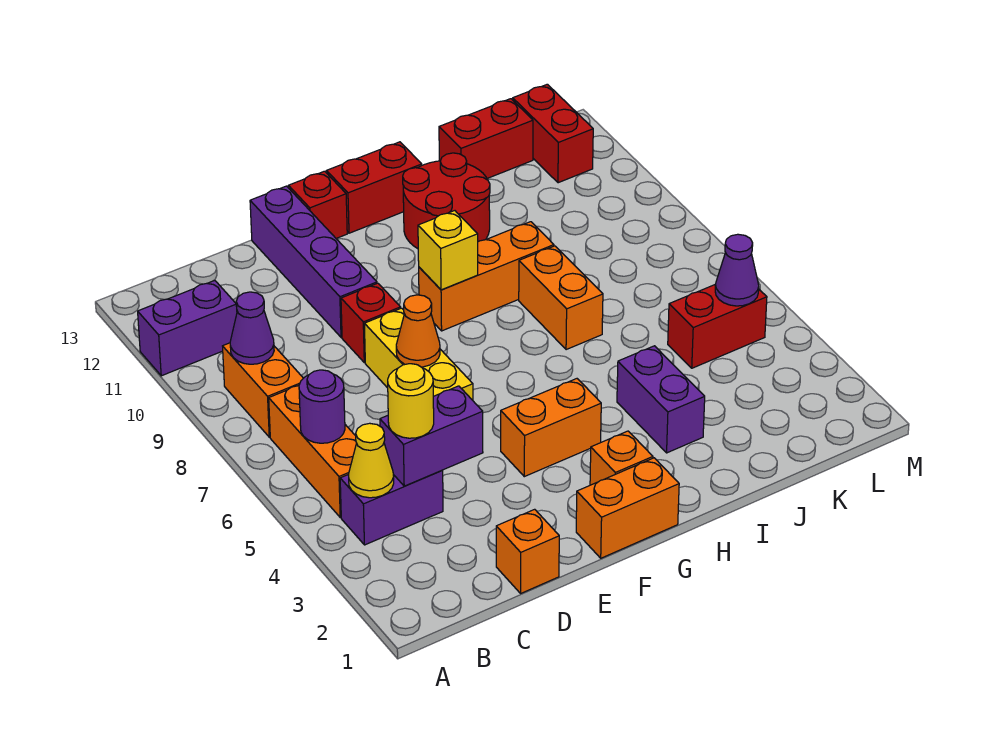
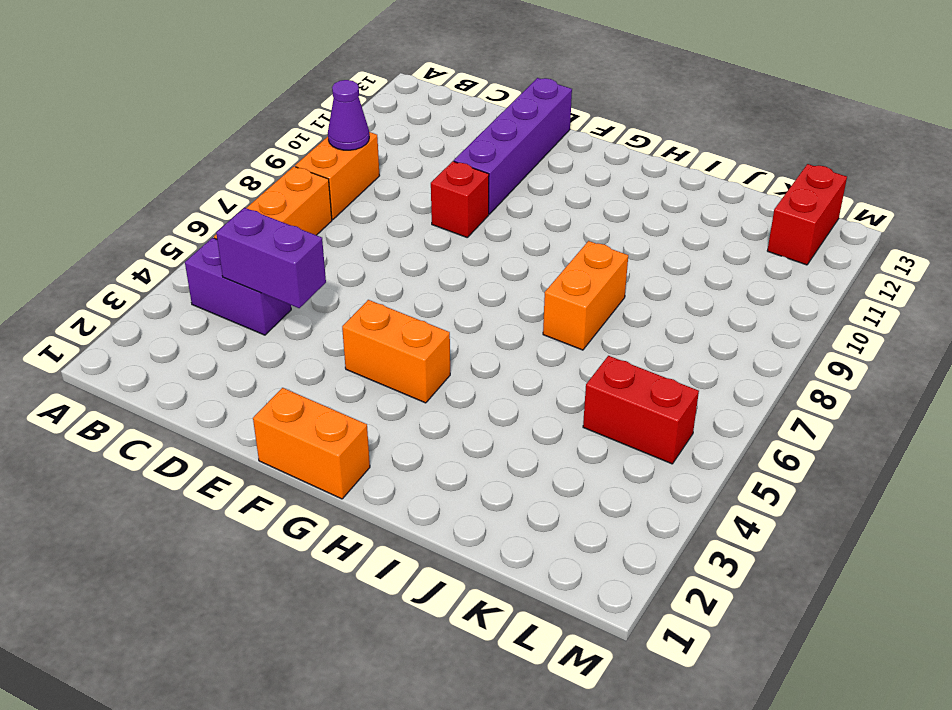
none -> purple 1x2 brick [138,281,237,376]
none -> orange 1x1 brick [496,509,559,593]
none -> yellow 1x3 brick [364,308,473,400]

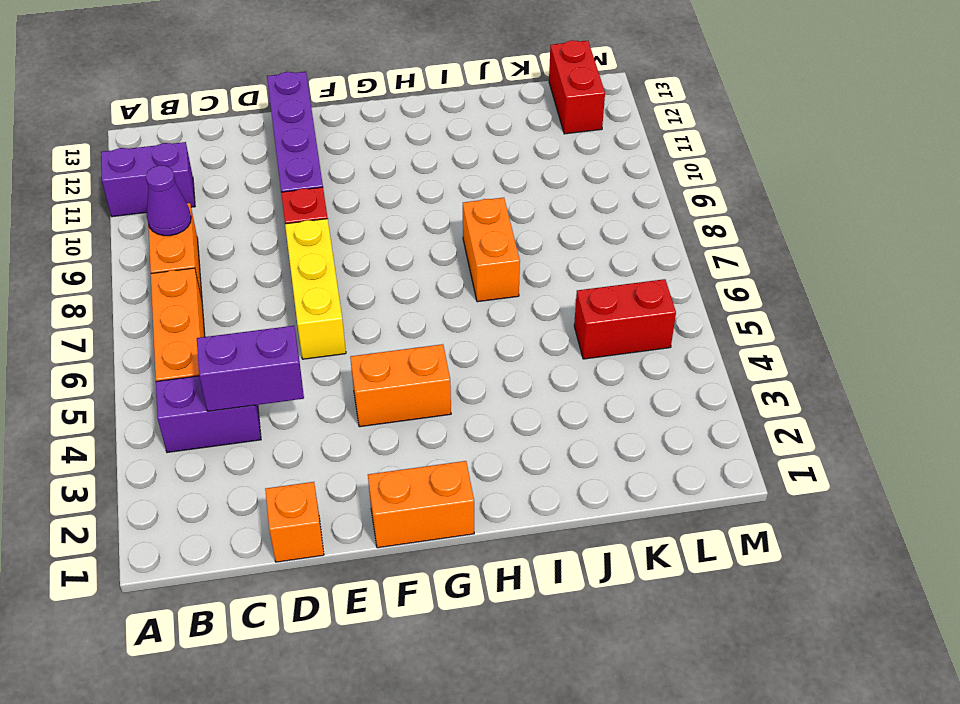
none -> red 1x1 brick [288,171,347,238]
none -> orange 1x1 brick [590,431,653,485]
none -> orange 1x3 brick [419,222,554,331]

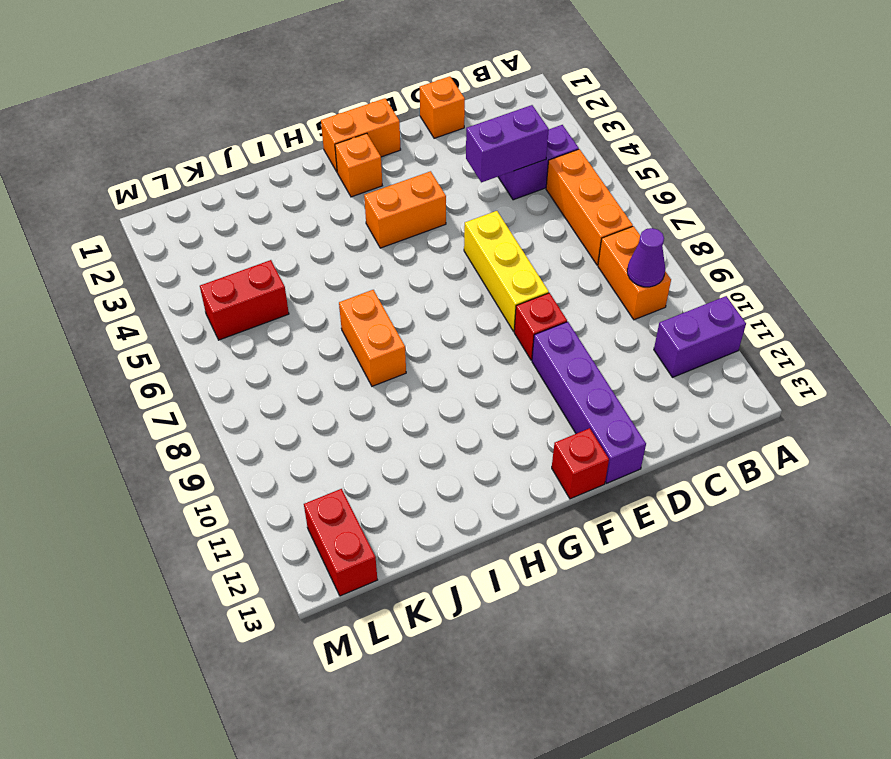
none -> orange 1x3 brick [419,222,554,331]
none -> red 1x2 brick [327,142,422,233]
none -> red 2x2 round brick [403,153,490,249]

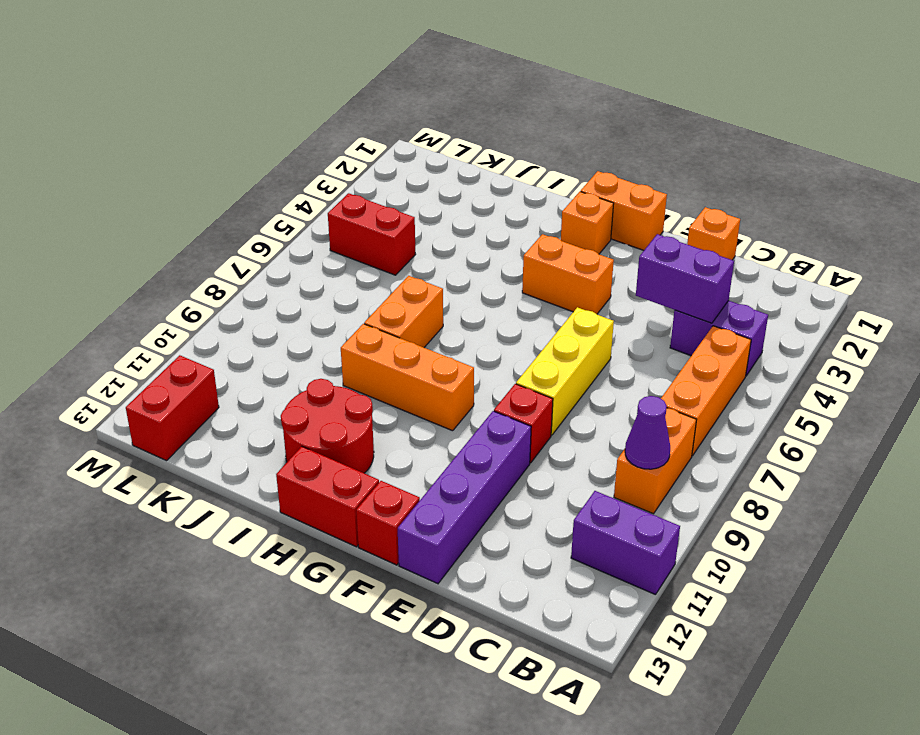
none -> purple 1x2 brick [617,346,705,453]
none -> red 1x2 brick [439,99,533,178]
none -> yellow 1x1 cone [348,423,394,498]

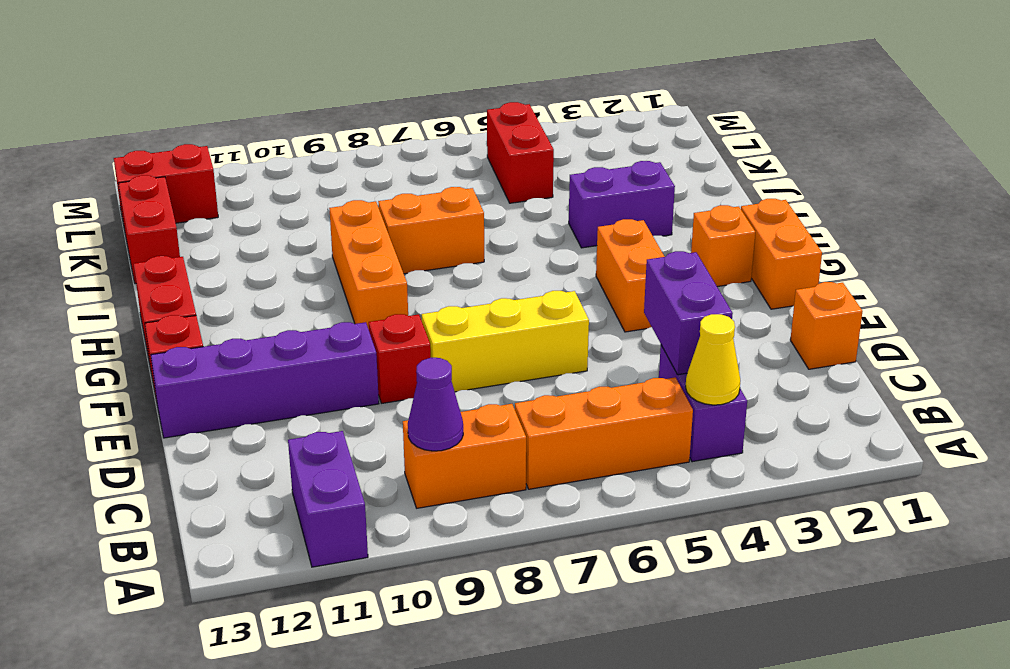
none -> red 2x2 round brick [403,153,490,249]
none -> purple 1x1 round brick [299,370,345,443]
none -> orange 1x1 cone [396,295,440,367]

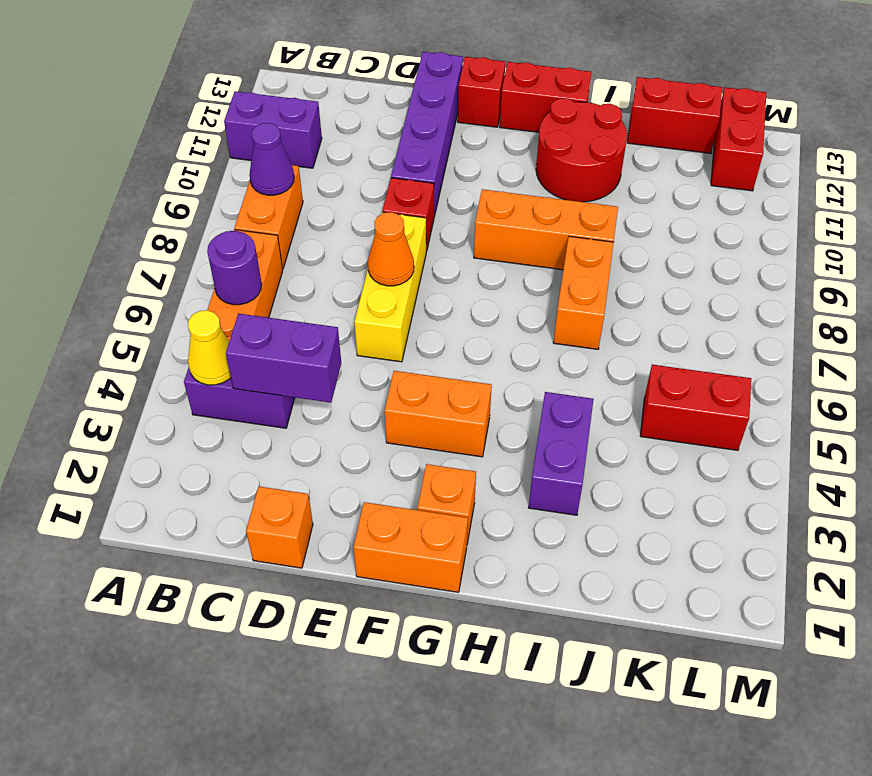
none -> yellow 1x1 brick [418,211,478,290]
none -> purple 1x1 cone [715,234,759,306]
none -> yellow 1x1 round brick [388,364,434,438]

